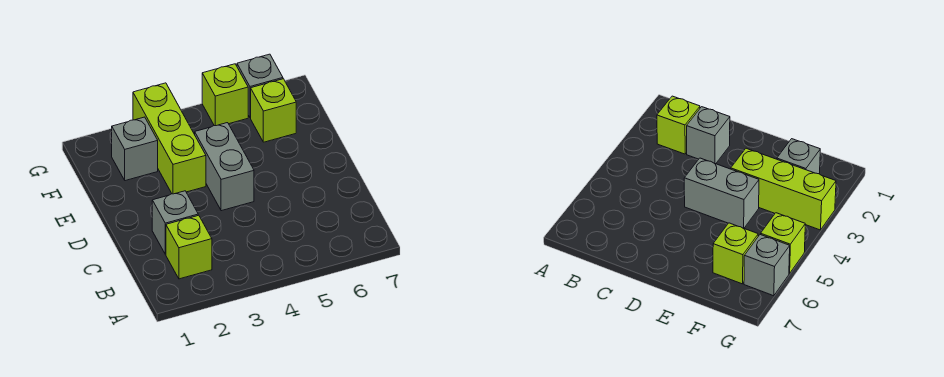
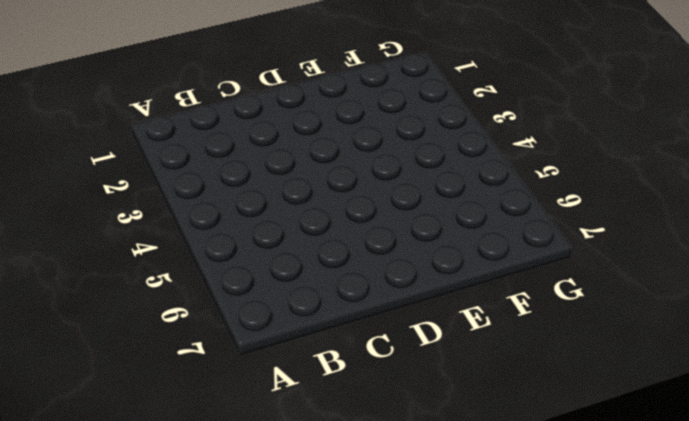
none -> lime 1x1 brick [166,215,212,279]
none -> grey 1x1 brick [152,191,198,254]

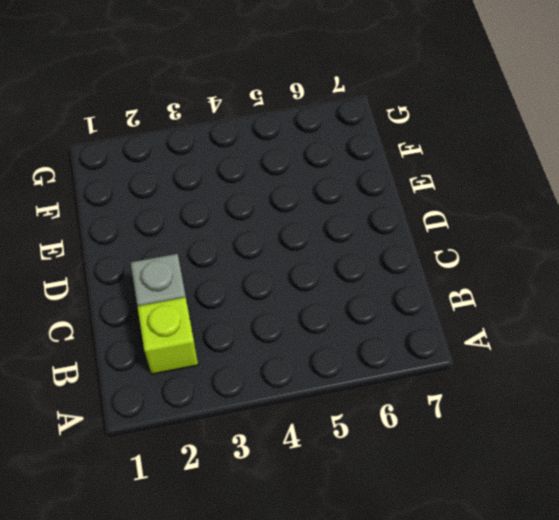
none -> grey 1x2 brick [195,123,254,211]
none -> lime 1x3 brick [133,83,206,194]

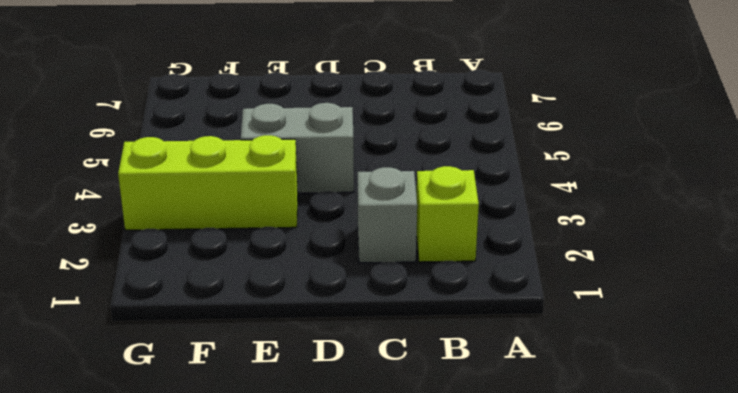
none -> grey 1x1 brick [112,117,158,181]
none -> lime 1x1 brick [251,79,296,142]

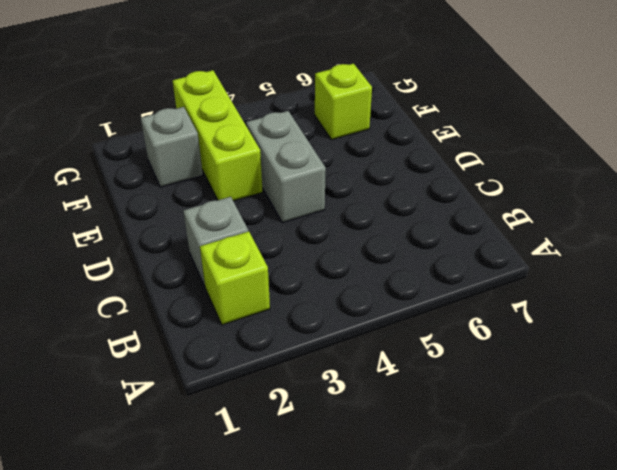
none -> lime 1x1 brick [202,64,248,126]
none -> grey 1x1 brick [237,54,283,118]

